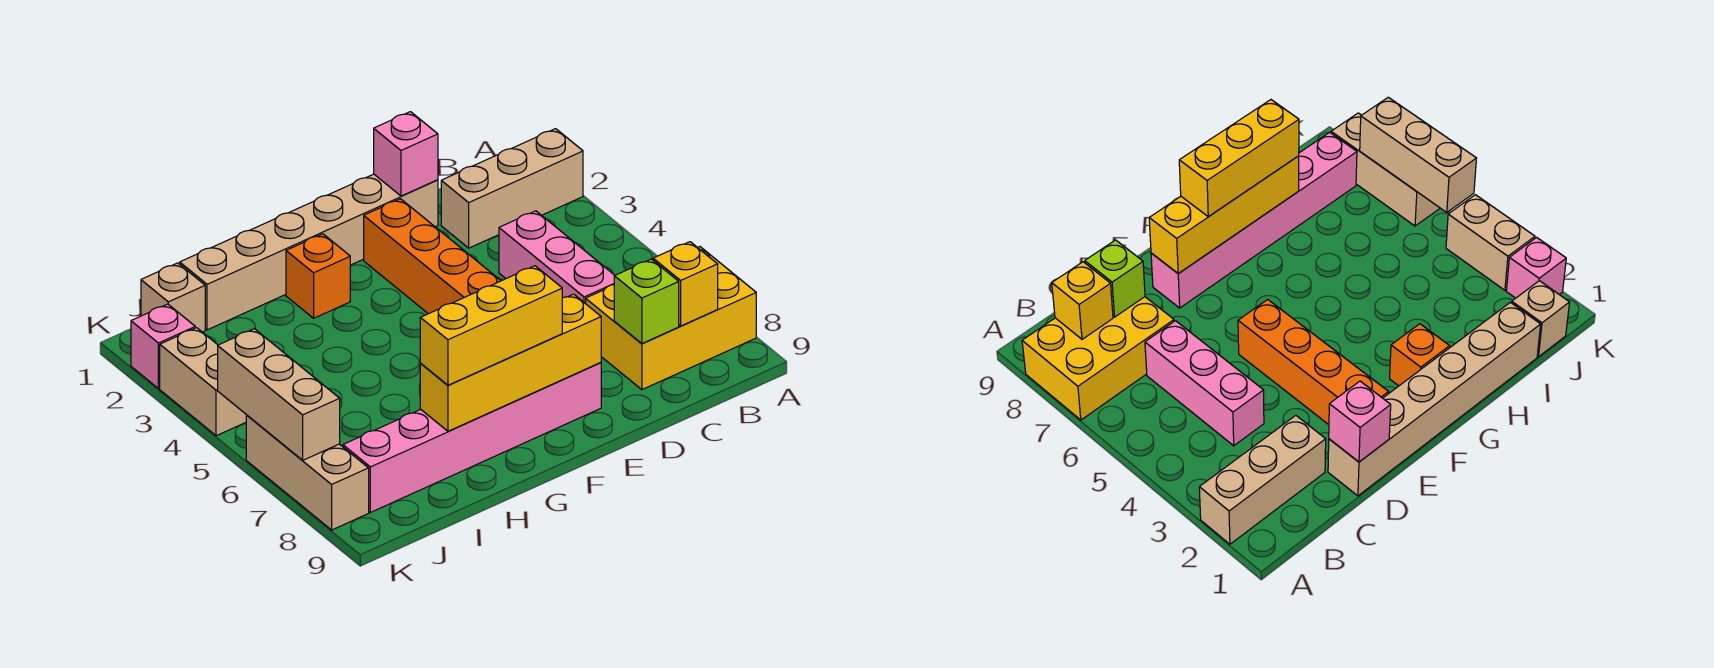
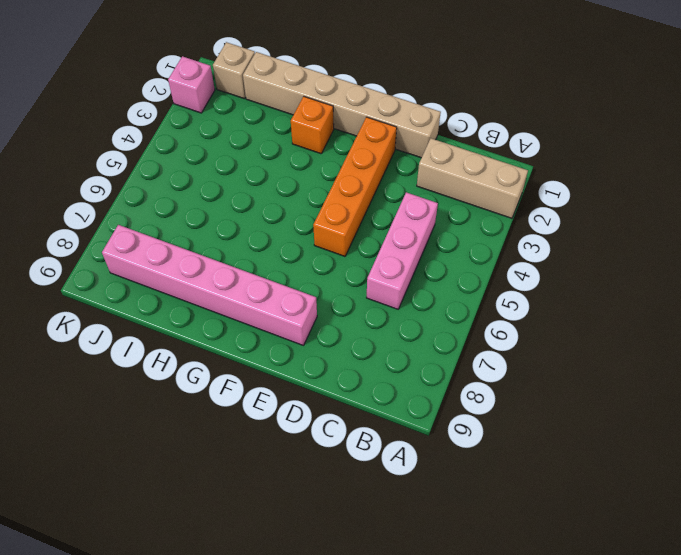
none -> yellow 2x3 brick [586,247,756,390]
none -> tan 1x2 brick [160,328,246,436]
none -> tan 1x3 brick [246,415,369,530]

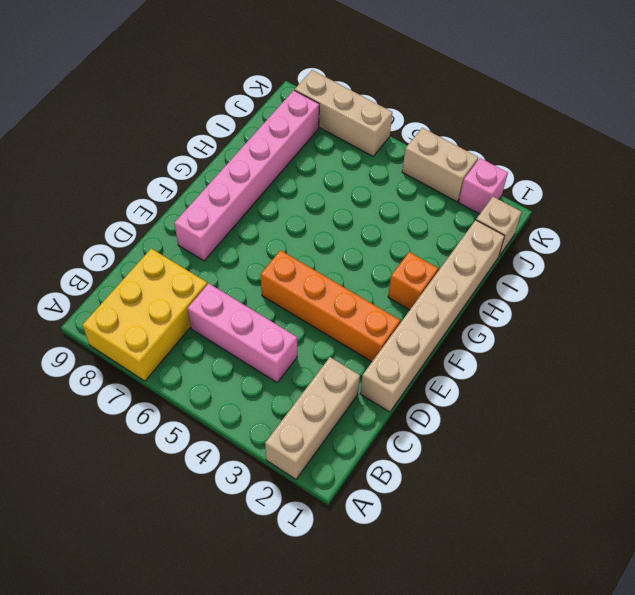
none -> yellow 1x1 brick [653,242,718,326]
none -> lime 1x1 brick [614,259,679,343]
none -> pink 1x1 brick [374,112,438,196]

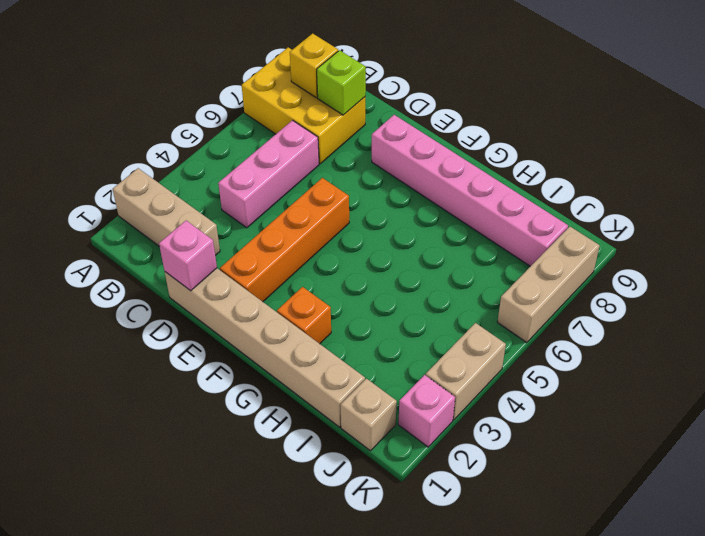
none -> yellow 1x4 brick [420,294,601,431]
none -> tan 1x3 brick [218,329,340,460]
none -> yellow 1x3 brick [420,266,562,385]

